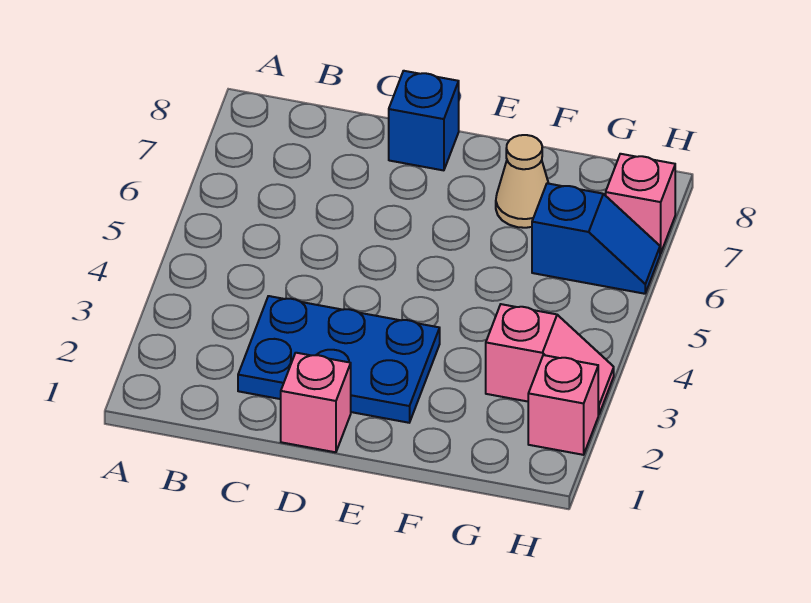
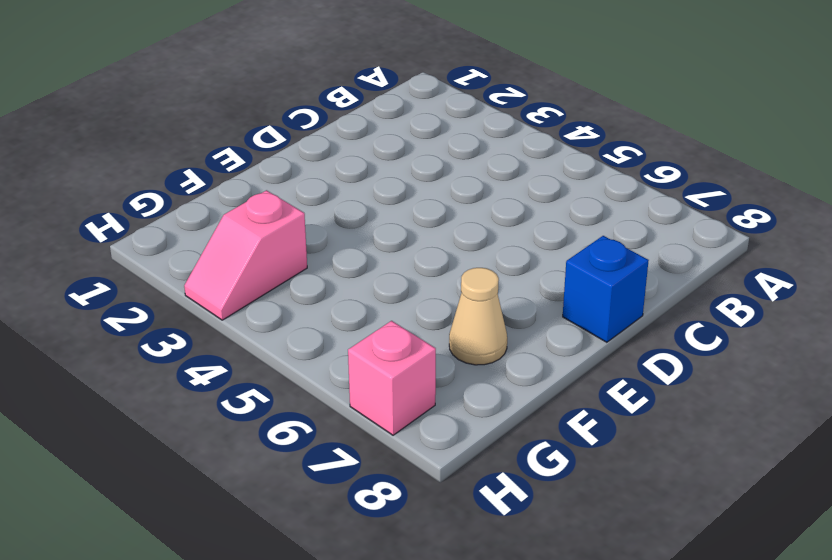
none -> blue 2x3 plate [238,296,440,423]
none -> pink 1x1 brick [281,353,351,452]

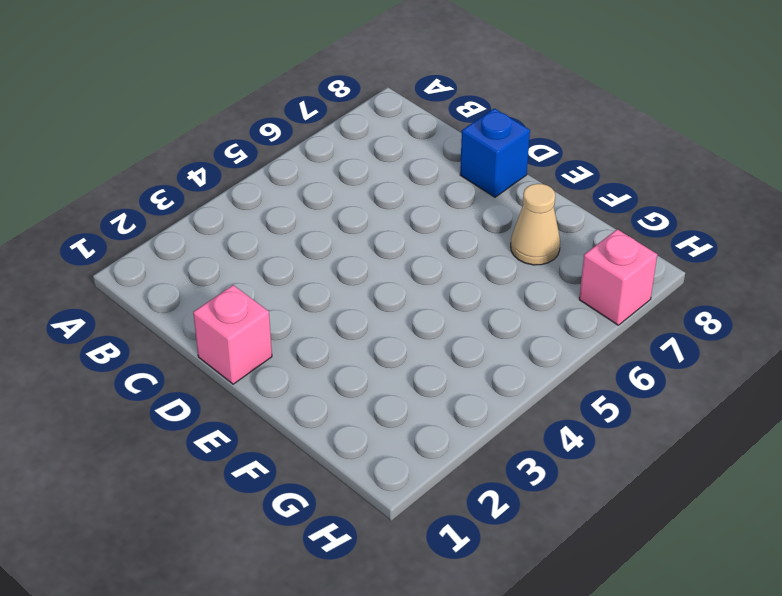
none -> blue 2x3 plate [238,296,440,423]
none -> pink 1x2 slope [486,304,614,415]

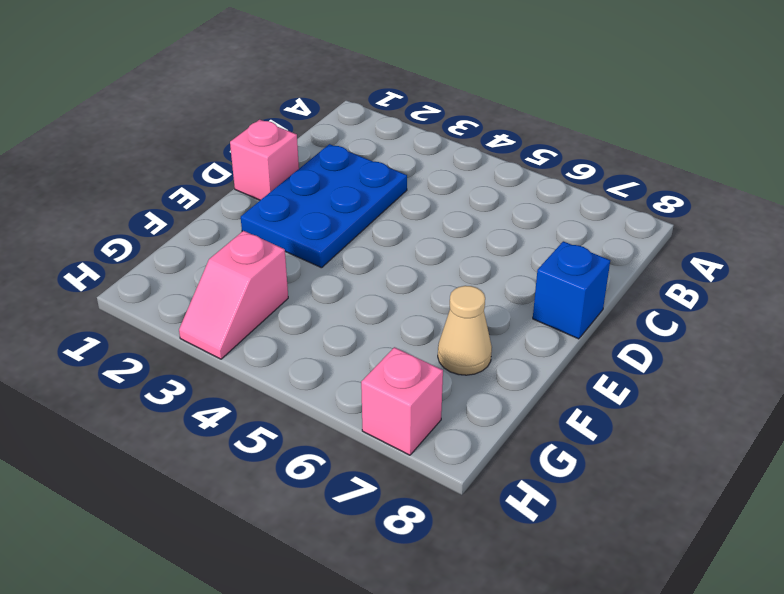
none -> blue 1x2 slope [532,183,660,294]
none -> pink 1x1 brick [528,355,598,455]

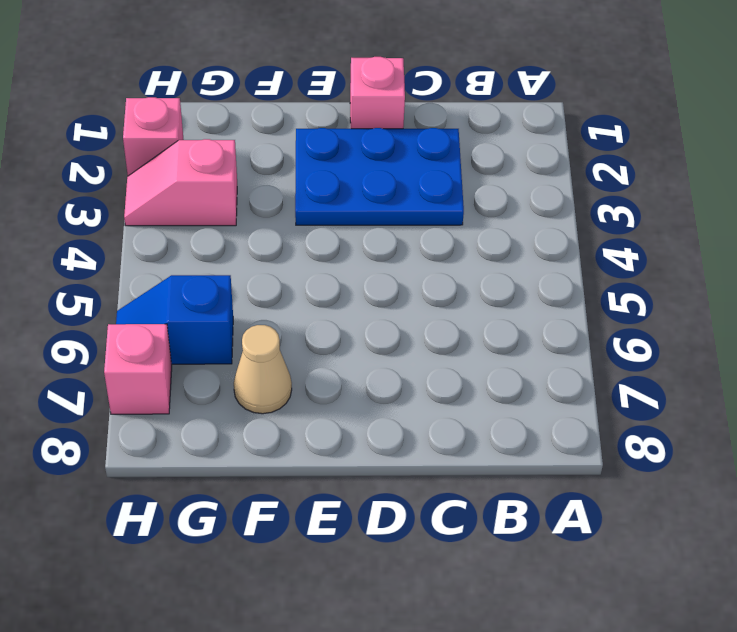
none -> blue 1x1 brick [389,71,459,170]

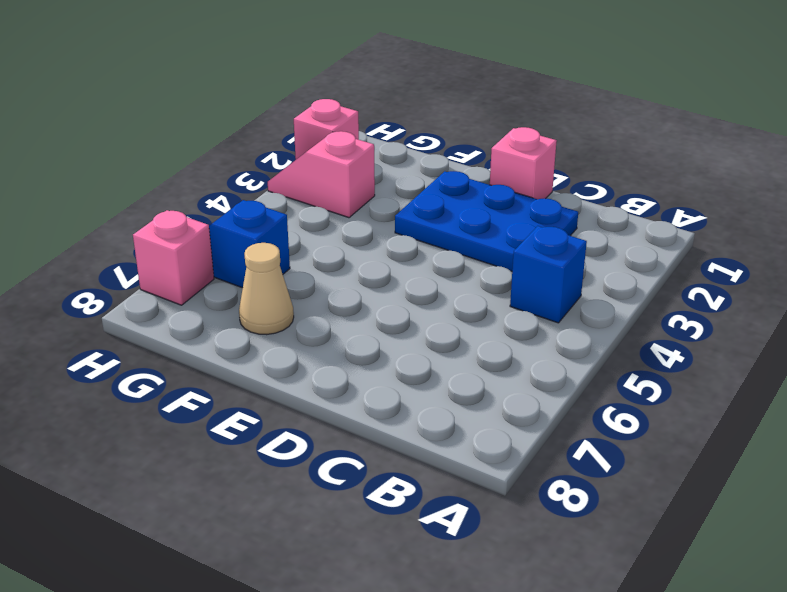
blue 1x1 brick [510,226,587,323] -> blue 1x1 brick moved to [389,71,459,170]

